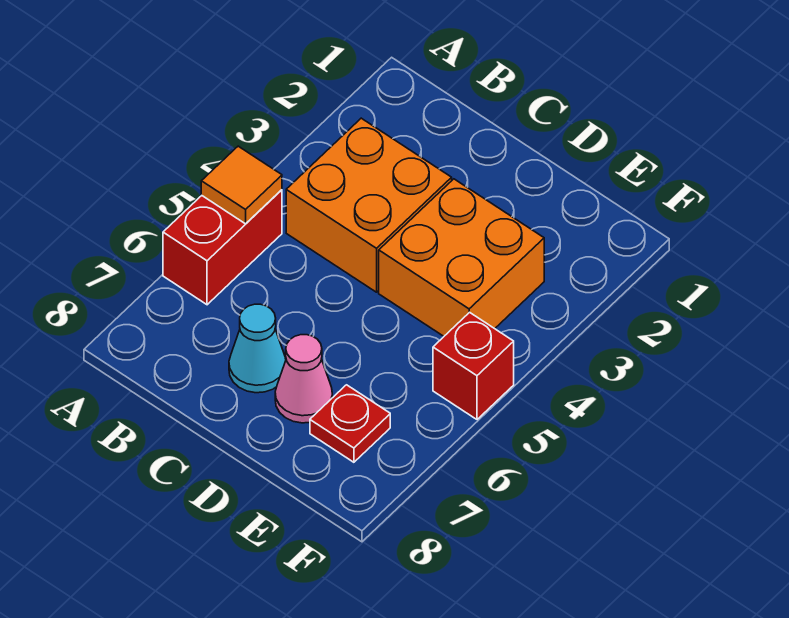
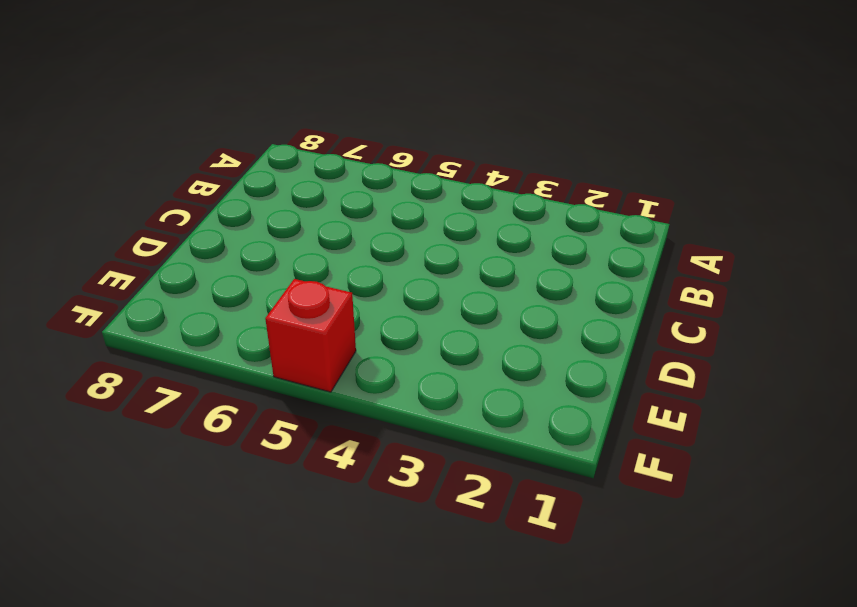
none -> red 1x2 brick [163,190,282,305]
none -> orange 2x2 brick [286,118,452,292]

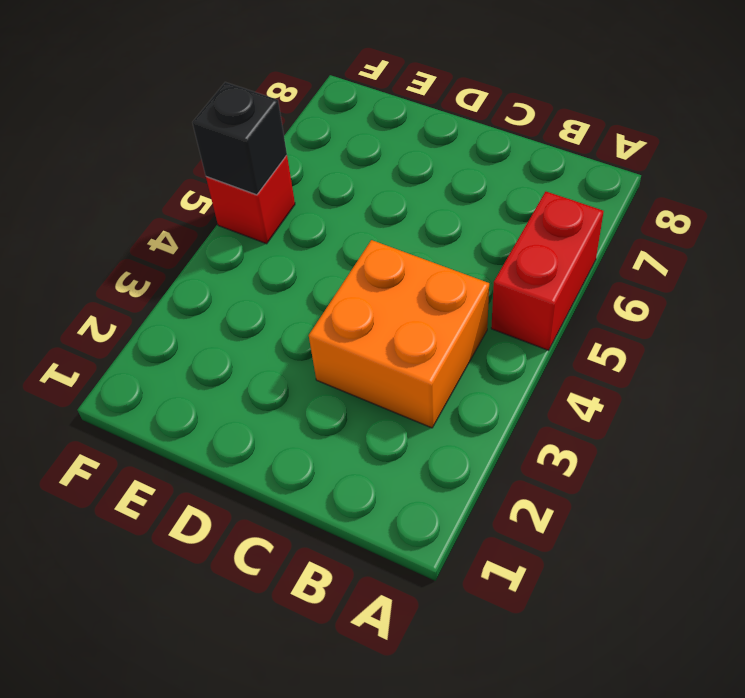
black 1x1 brick [192,82,287,195] -> none
none -> cyan 1x1 cone [229,304,286,393]
none -> orange 2x2 brick [379,179,544,336]

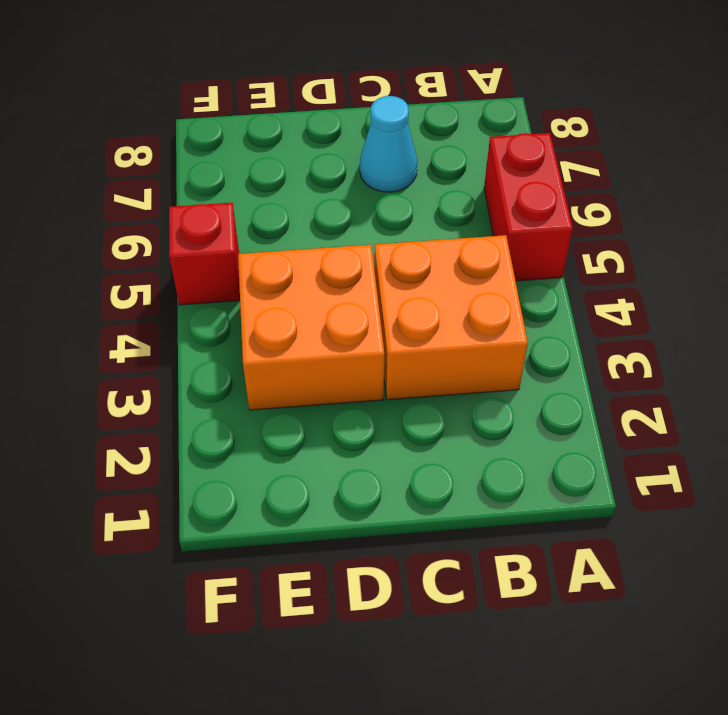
none -> pink 1x1 cone [275,335,332,423]
none -> red 1x1 plate [310,385,390,462]

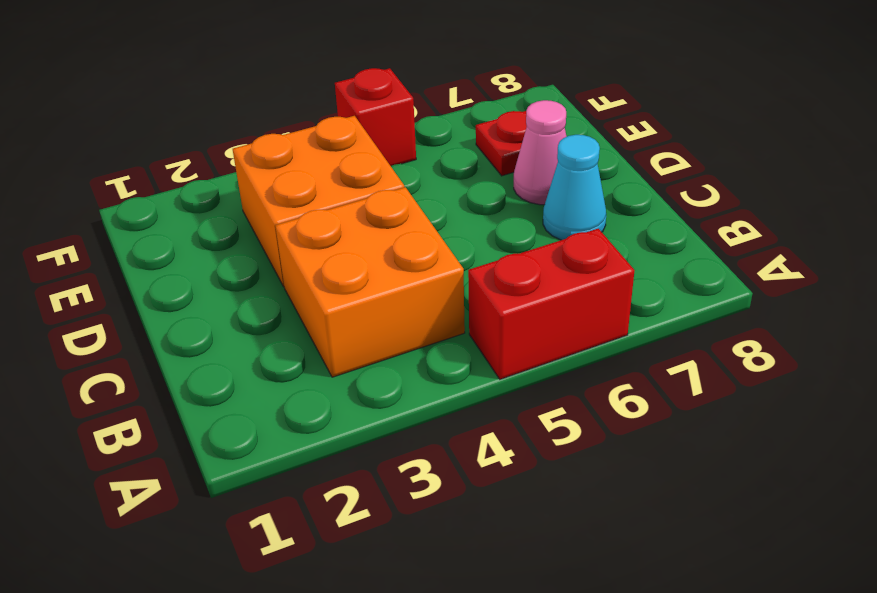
none -> orange 1x1 tile [201,146,282,224]

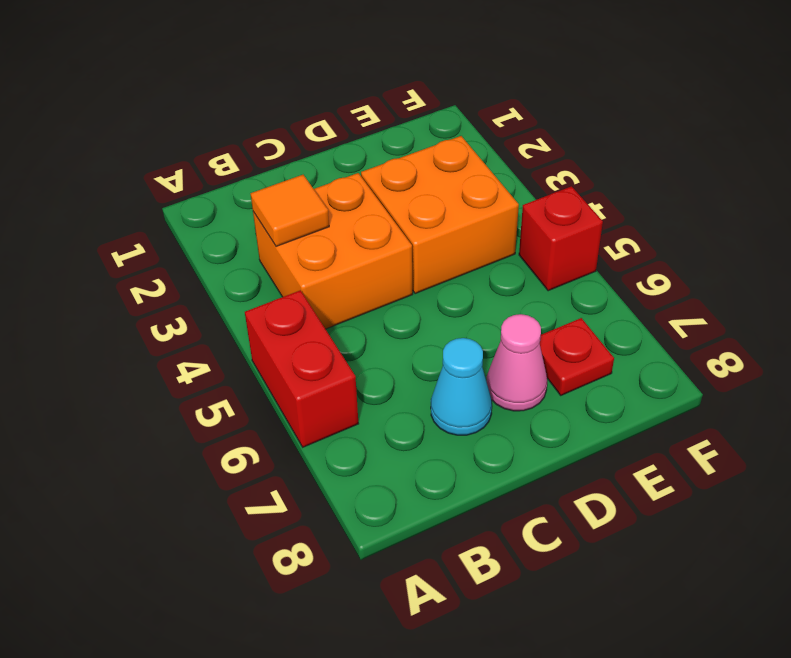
orange 1x1 tile [251,175,329,246] -> orange 1x1 tile moved to [201,146,282,224]

